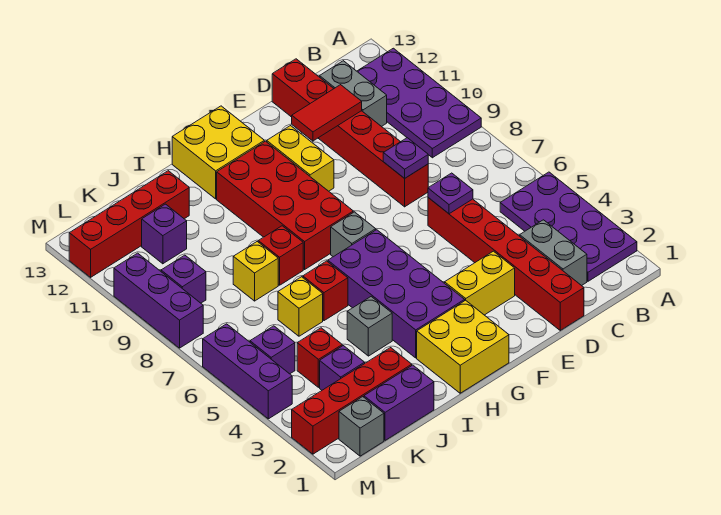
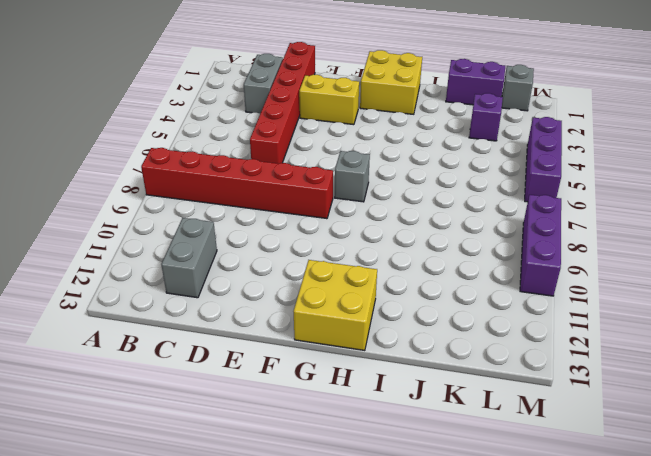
red 1x6 brick [141,148,333,219] -> red 1x6 brick turned to [272,59,428,207]
none -> purple 2x4 plate [500,172,637,281]
none -> purple 2x4 plate [357,48,481,158]
none -> yellow 1x2 brick [267,126,334,191]
none -> purple 2x4 brick [328,230,465,358]

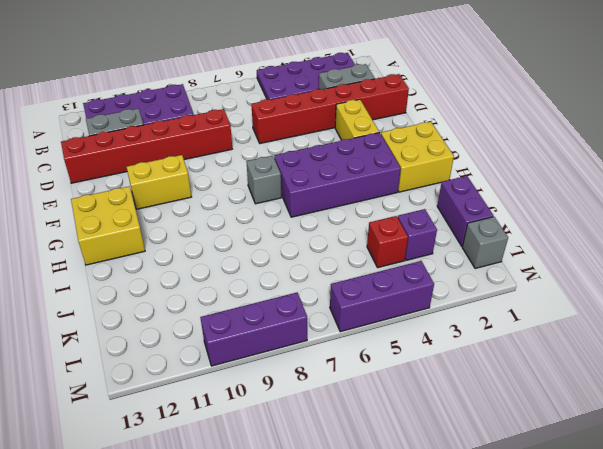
none -> red 2x4 brick [217,141,353,269]
none -> grey 1x1 brick [347,297,392,356]
none -> red 1x1 brick [303,261,348,321]
none -> red 1x1 brick [258,226,303,285]

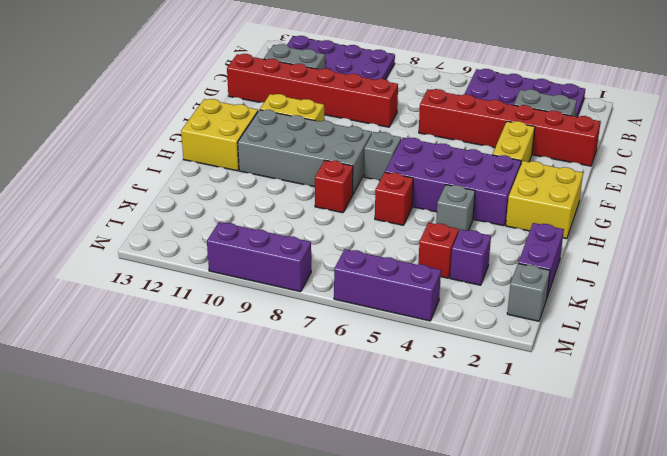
grey 2x4 brick [238,110,372,194] -> red 2x4 brick [217,141,353,269]
none -> red 1x4 brick [292,348,412,454]
none -> yellow 1x1 brick [278,277,323,336]
none -> yellow 1x1 brick [233,242,278,301]
none -> red 1x4 brick [69,171,189,277]

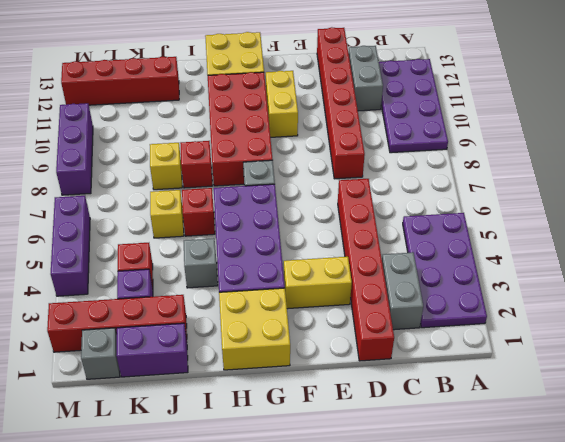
none -> purple 1x1 brick [142,204,187,264]
none -> purple 1x1 brick [250,326,295,374]
none -> purple 1x1 brick [161,255,206,303]
none -> purple 1x1 plate [428,173,473,214]

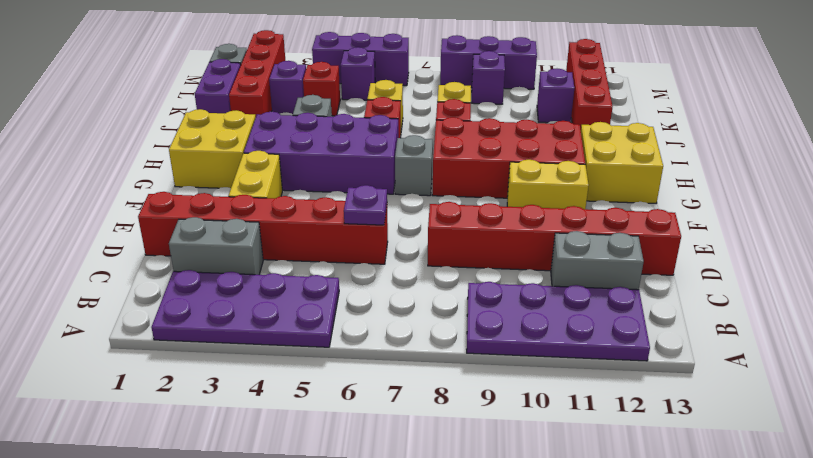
none -> purple 1x1 plate [383,138,428,178]
none -> red 1x2 tile [292,85,362,141]

